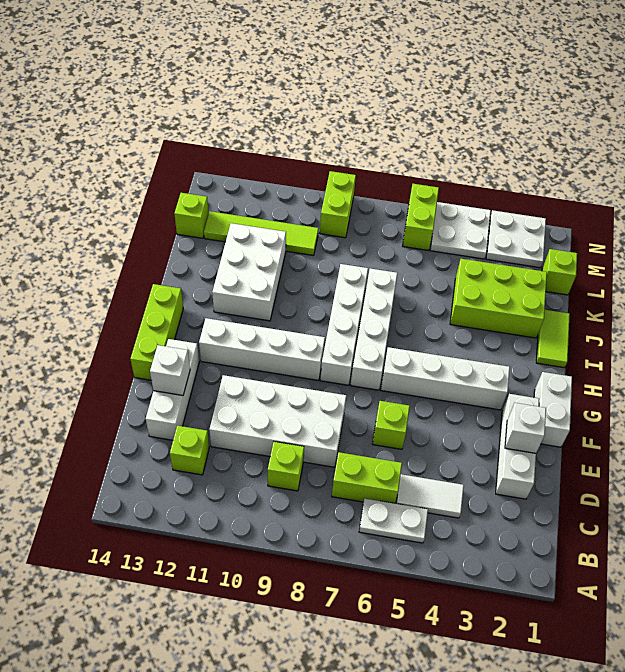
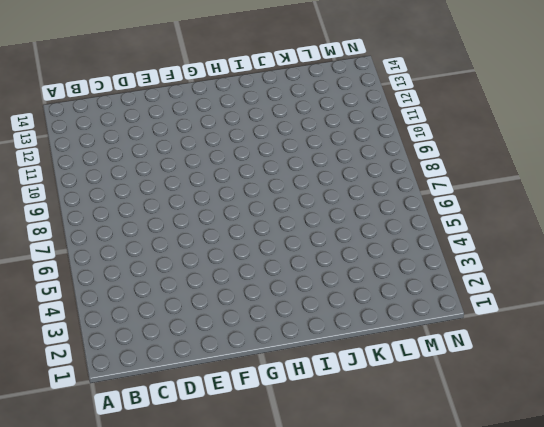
none -> white 1x2 plate [359,499,428,543]
none -> white 1x2 tile [396,474,464,518]
none -> lime 1x2 brick [332,452,402,503]

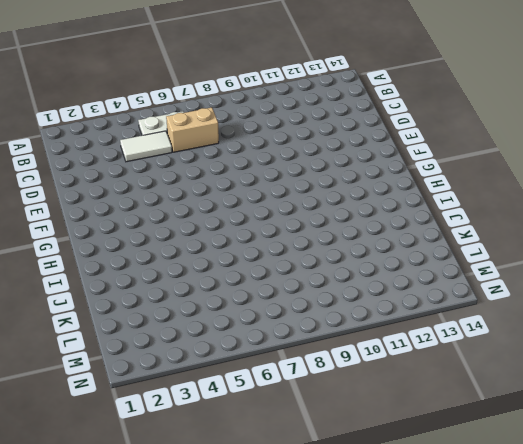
tan 1x2 brick [166,107,219,152] -> lime 1x2 brick [332,452,402,503]
none -> lime 1x1 brick [268,442,304,491]
none -> lime 1x1 brick [170,426,209,475]
none -> white 1x3 brick [496,394,539,499]

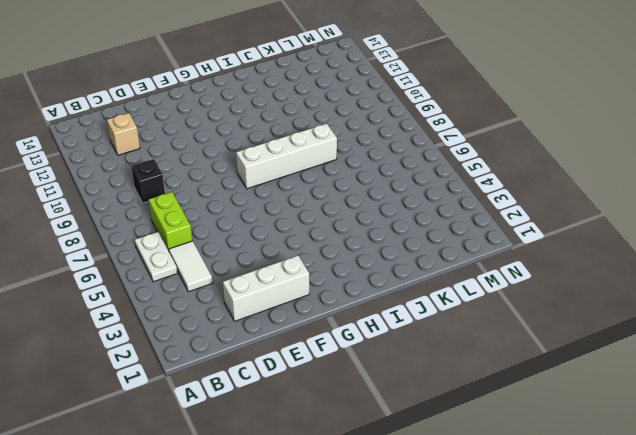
black 1x1 brick [131,159,165,203] -> lime 1x1 brick [268,442,304,491]
tan 1x1 brick [107,113,140,155] -> lime 1x1 brick [170,426,209,475]
none -> white 2x4 brick [209,375,346,467]
none -> white 1x3 brick [146,339,199,440]
none -> lime 1x1 brick [373,401,410,449]

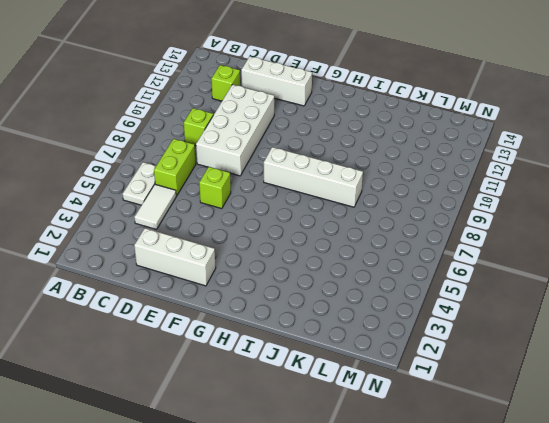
none -> white 1x2 brick [534,372,572,447]
none -> lime 1x3 brick [130,284,183,380]
none -> white 1x4 brick [381,347,510,410]

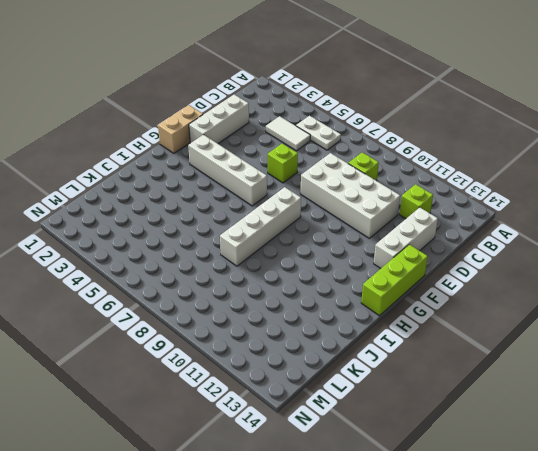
tan 1x2 brick [158,105,203,153] -> white 1x2 brick [534,372,572,447]
none -> lime 1x2 brick [332,452,402,503]
none -> white 1x4 brick [351,268,397,390]
none -> white 1x4 brick [199,318,325,381]

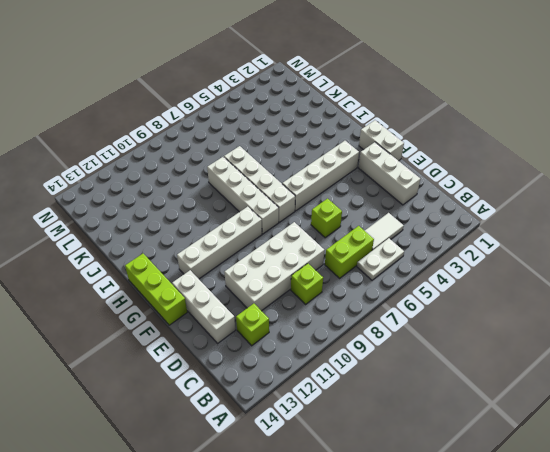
none -> lime 1x2 tile [536,310,570,368]
none -> white 2x3 brick [212,223,286,321]
none -> lime 2x3 brick [450,259,547,338]

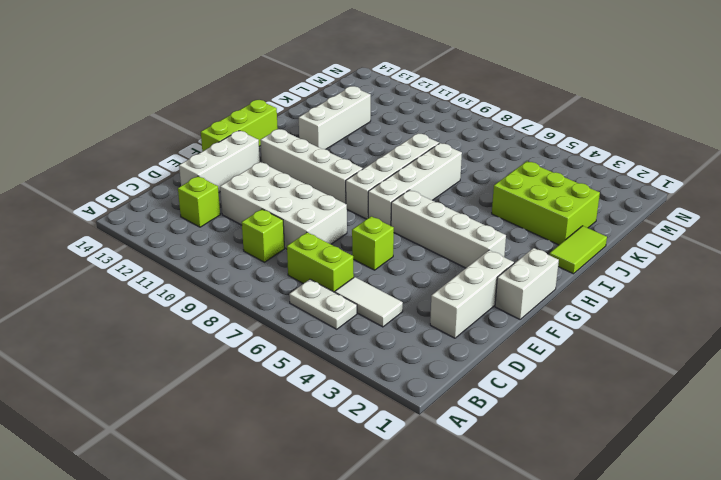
white 1x3 brick [299,86,371,149] -> white 2x3 brick [212,223,286,321]
none -> lime 1x1 brick [542,249,577,295]
none -> lime 1x4 tile [204,211,318,256]
none -> lime 1x1 brick [174,193,209,238]

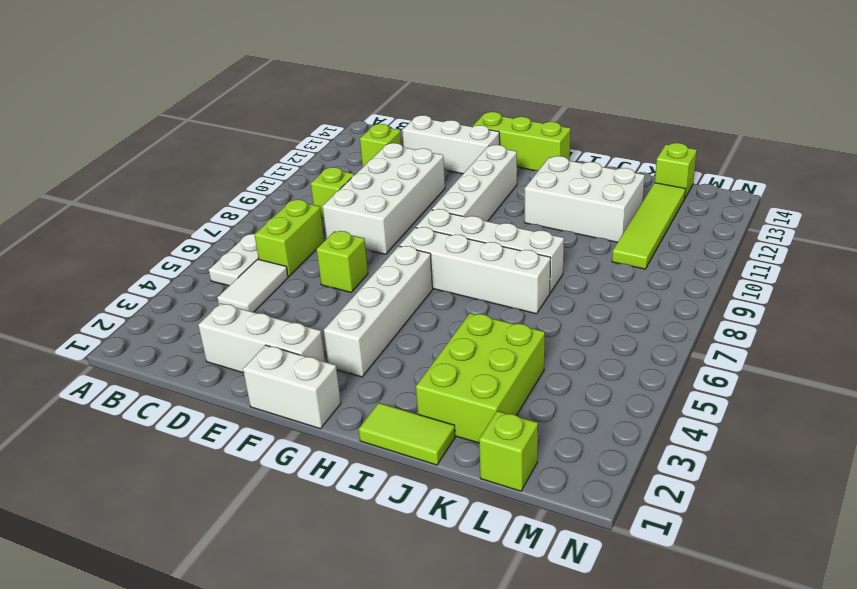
none -> white 2x2 plate [486,210,546,268]
none -> white 2x2 plate [430,202,491,259]
none -> lime 1x2 brick [403,184,439,251]

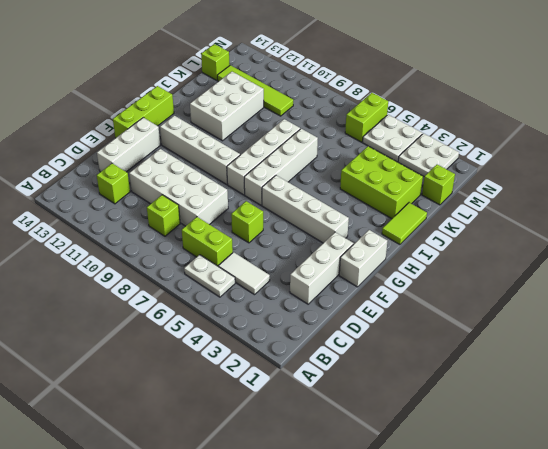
none -> lime 1x2 brick [320,171,356,238]
none -> white 1x1 brick [505,403,546,453]
none -> white 1x1 brick [150,345,190,395]

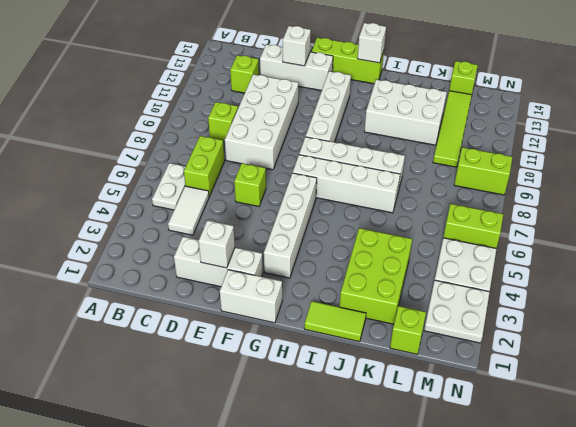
white 1x1 brick [358,23,386,63] -> none

